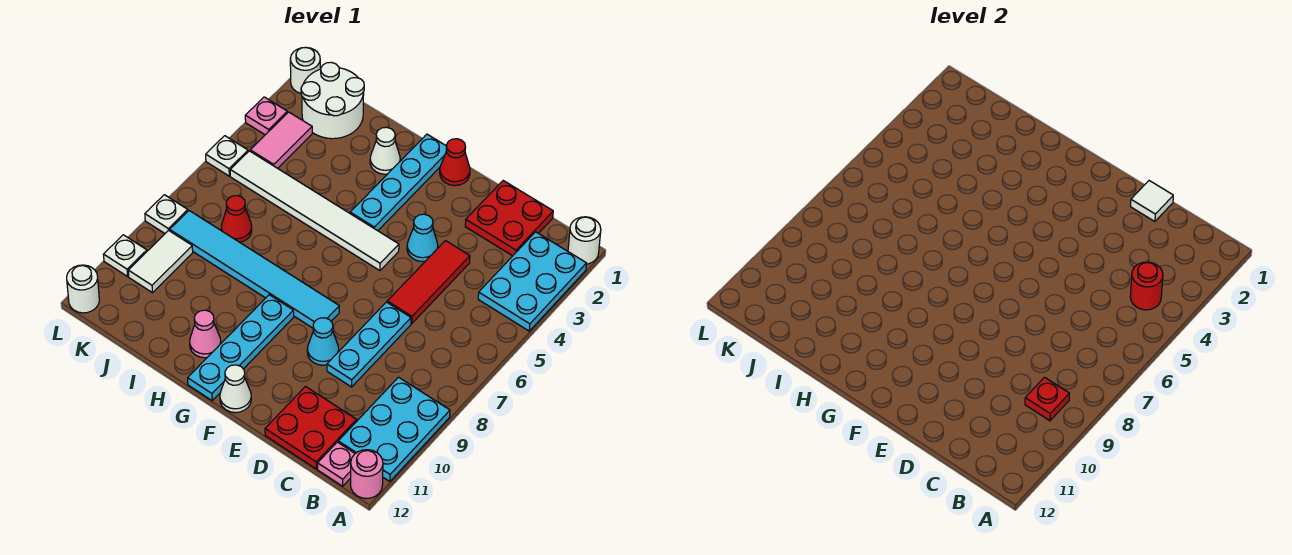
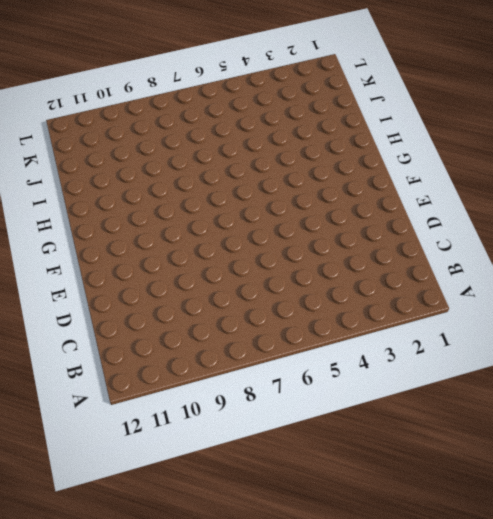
none -> white 1x1 round brick [568,217,601,264]
none -> cyan 2x3 plate [478,232,587,331]
none -> cyan 2x3 plate [338,377,450,482]
none -> pink 1x1 round brick [350,450,383,498]

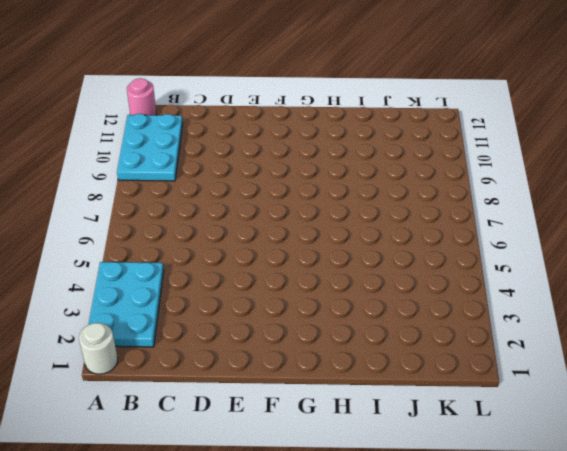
none -> pink 1x1 plate [318,442,355,486]
none -> red 2x2 plate [465,181,553,256]
none -> red 2x2 plate [265,387,357,469]
none -> red 1x3 tile [387,241,470,324]

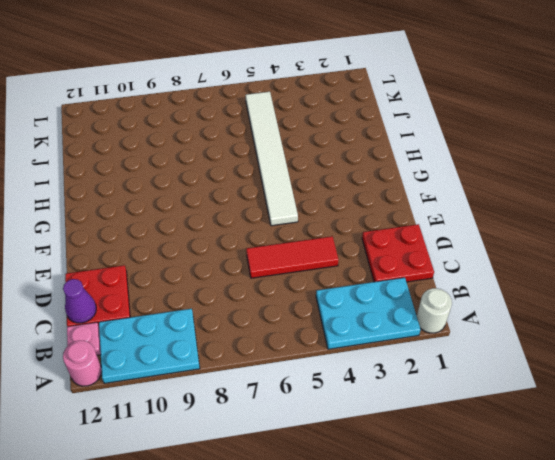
purple 1x1 cone [63,279,96,323] -> none
none -> cyan 1x3 plate [327,302,411,387]
none -> cyan 1x1 cone [407,214,438,261]
none -> cyan 1x1 cone [307,318,339,365]
none -> red 1x1 cone [440,139,470,186]

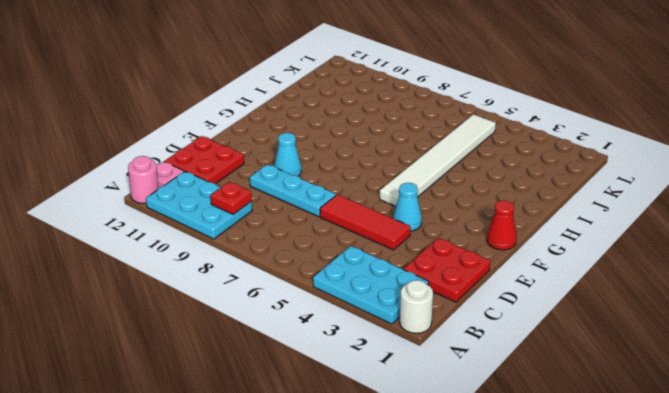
none -> cyan 1x6 tile [170,211,339,328]
none -> white 1x1 cone [220,365,251,413]
none -> cyan 1x4 plate [350,134,446,231]
none -> cyan 1x4 plate [188,295,294,401]

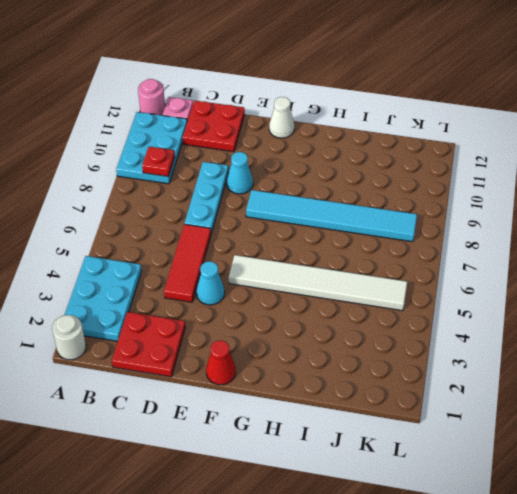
none -> cyan 1x4 plate [350,134,446,231]
none -> cyan 1x4 plate [188,295,294,401]
none -> white 1x1 cone [370,127,400,174]
none -> pink 1x1 cone [190,310,221,358]

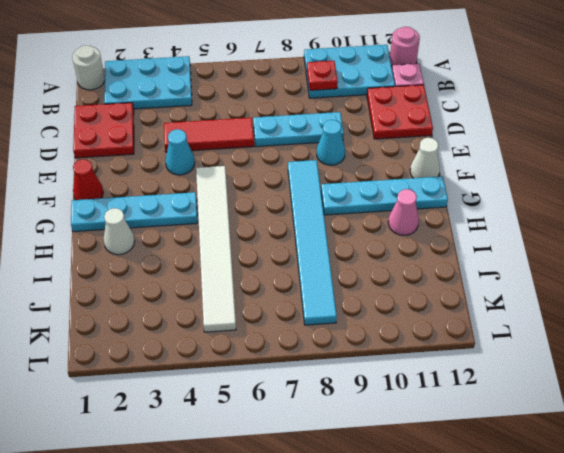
none -> white 2x2 round brick [301,62,364,139]
none -> red 1x1 cone [221,196,252,242]
none -> pink 1x2 tile [250,112,312,168]
none -> white 1x2 tile [128,230,193,293]

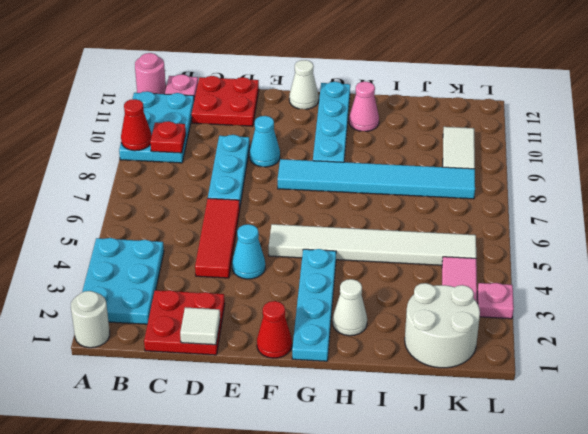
red 1x1 cone [121,99,152,151] -> red 1x1 cone moved to [221,196,252,242]
none -> white 1x1 round brick [290,47,320,93]
none -> white 1x1 plate [206,136,248,176]
none -> white 1x1 plate [145,195,188,233]
none -> white 1x1 plate [104,235,147,276]

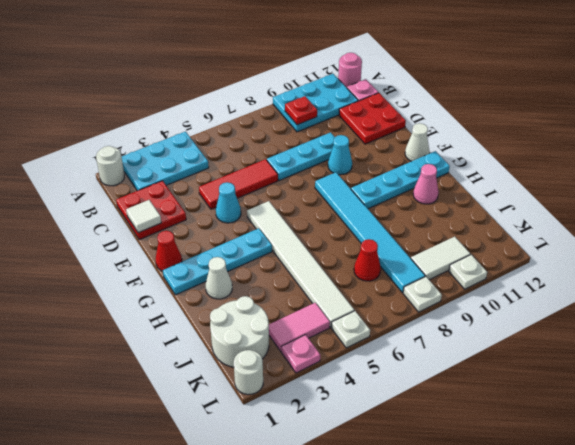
none -> white 1x1 round brick [67,265,99,313]
none -> red 1x1 round brick [1130,262,1163,310]

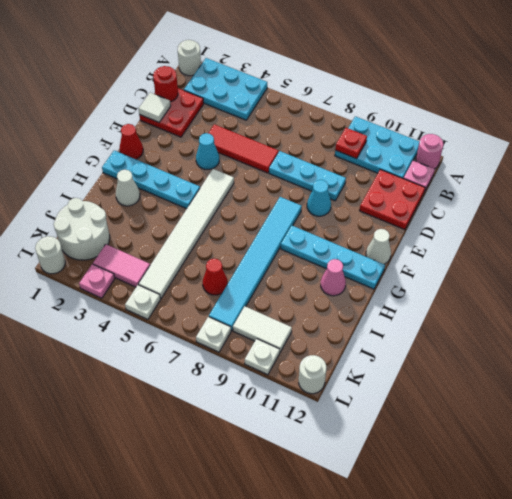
red 1x1 round brick [153,66,178,102] -> red 1x1 round brick moved to [1130,262,1163,310]

